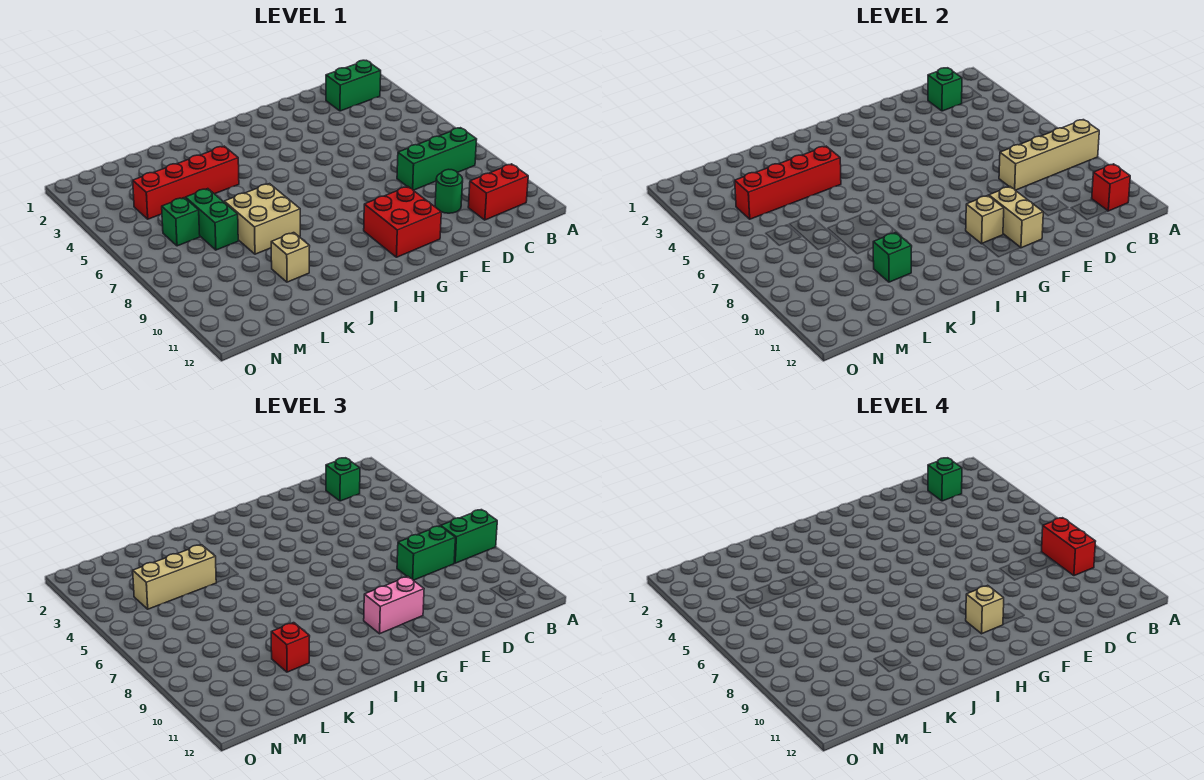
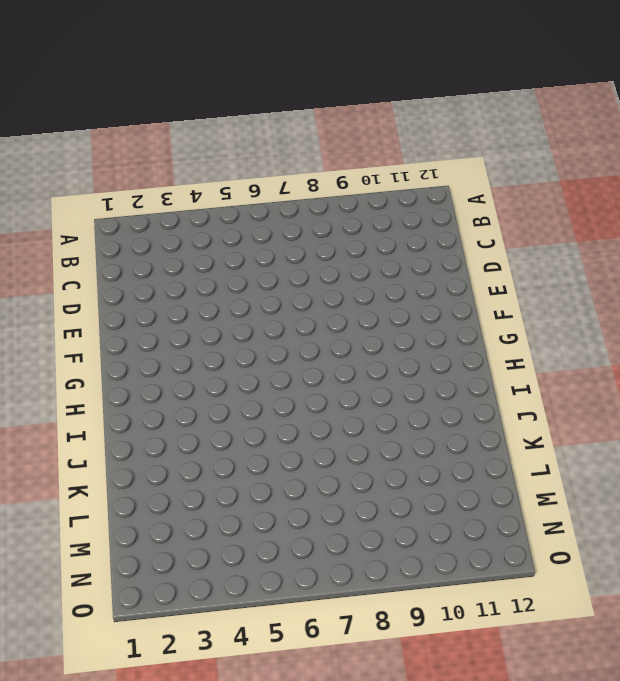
none -> green 1x2 brick [326,60,381,111]
none -> green 1x3 brick [397,128,477,190]
none -> red 1x2 brick [468,164,528,220]

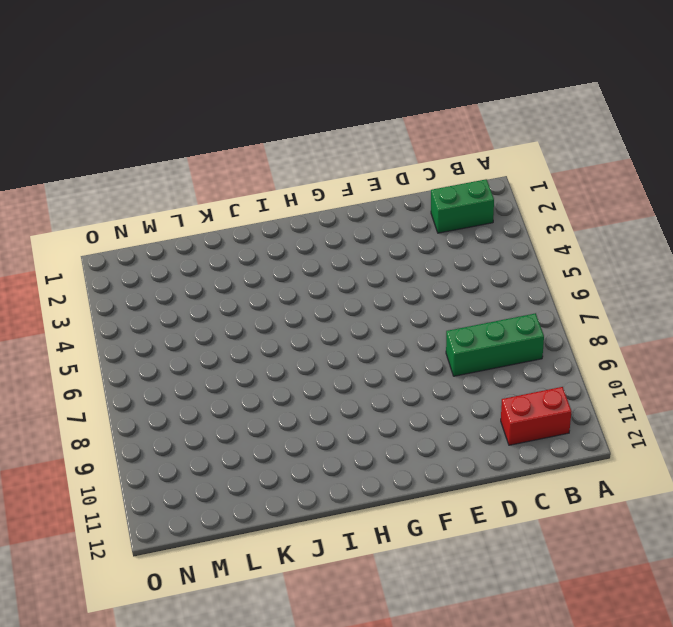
none -> green 1x1 round brick [435,169,463,213]
none -> red 2x2 brick [364,187,441,257]
none -> red 1x4 brick [133,146,239,219]

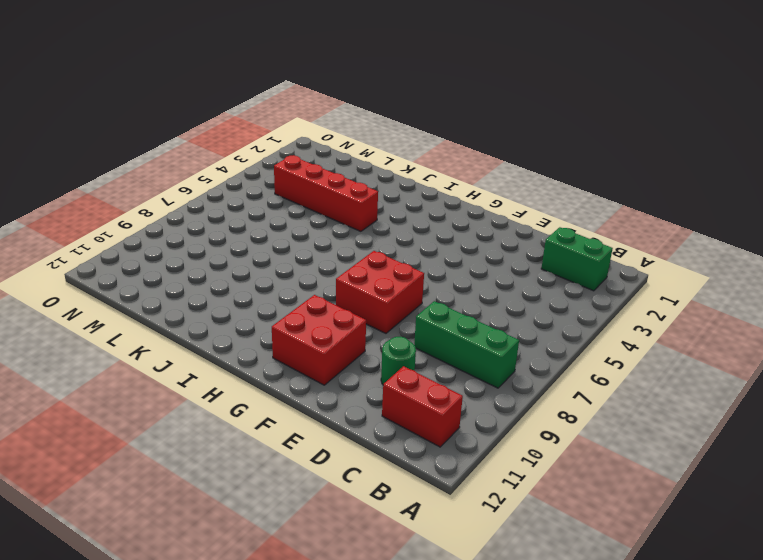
red 2x2 brick [336,251,424,333] -> none
none -> tan 2x2 brick [224,184,300,254]
none -> tan 1x1 brick [271,233,310,282]
none -> green 1x2 brick [186,189,238,250]

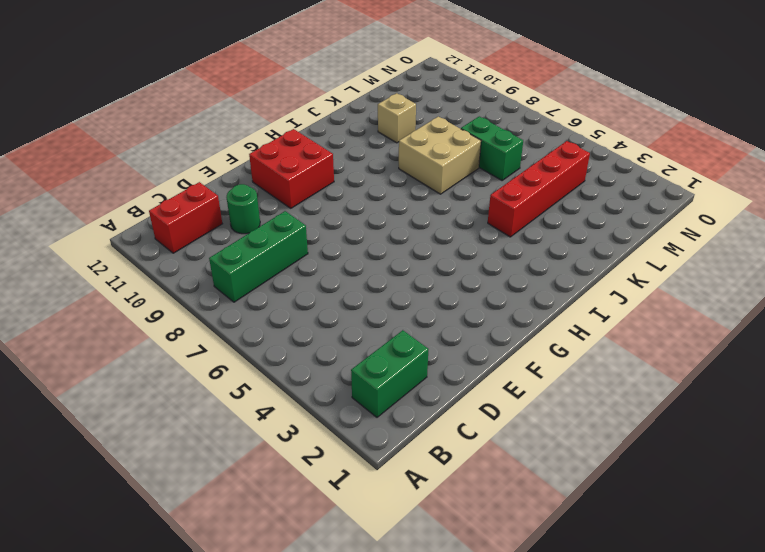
none -> green 1x1 brick [162,198,200,246]
none -> tan 1x4 brick [999,120,1099,190]
none -> red 1x1 brick [1092,164,1130,211]

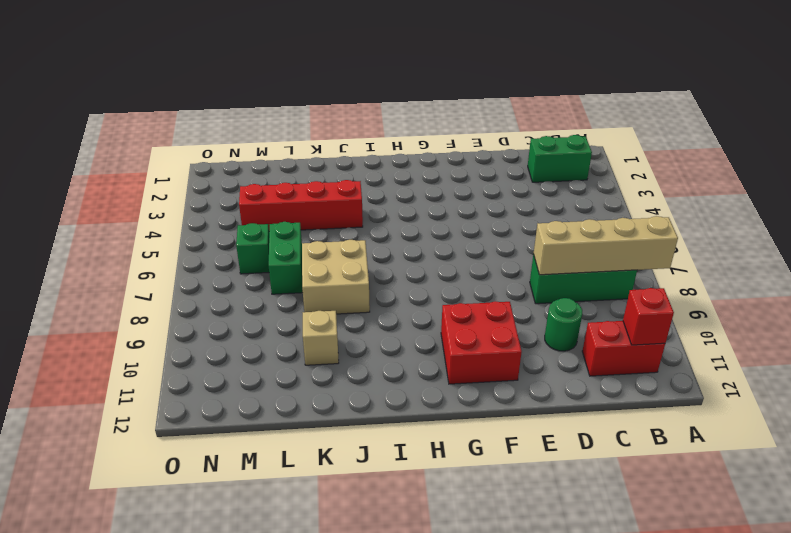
none -> green 1x1 brick [928,68,962,111]
none -> tan 1x2 brick [989,187,1043,248]
none -> tan 1x1 brick [966,195,1004,244]

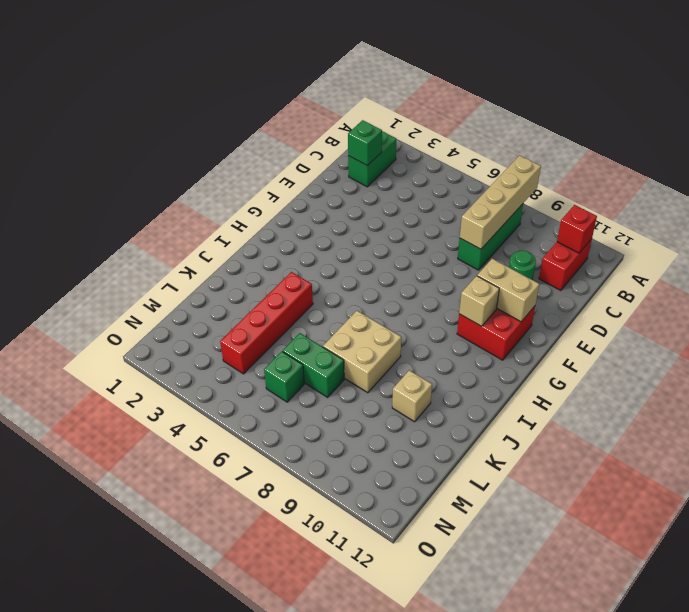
none -> red 1x4 brick [735,146,841,219]
none -> green 1x1 brick [873,233,912,282]
none -> green 1x2 brick [441,510,497,563]

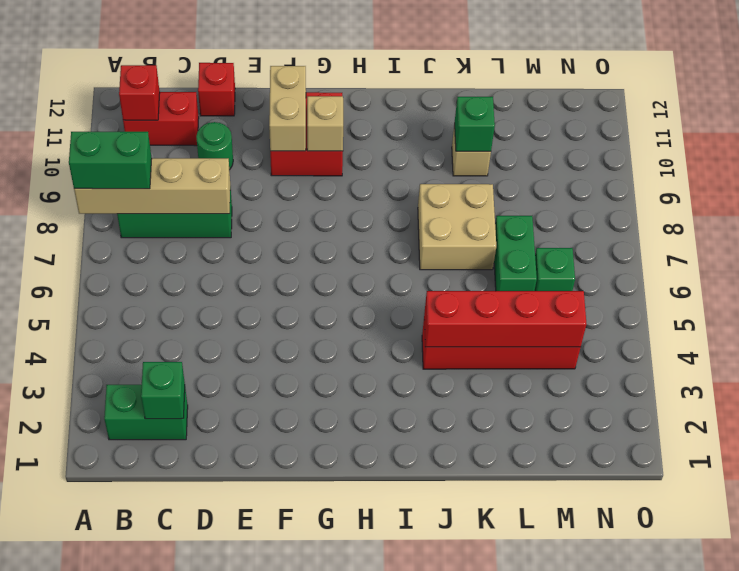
red 1x1 brick [198,63,235,116] -> red 1x1 brick moved to [271,623,310,672]
none -> green 1x1 brick [326,458,360,501]
none -> green 1x2 brick [397,526,455,580]
none -> pink 1x2 brick [364,577,424,634]

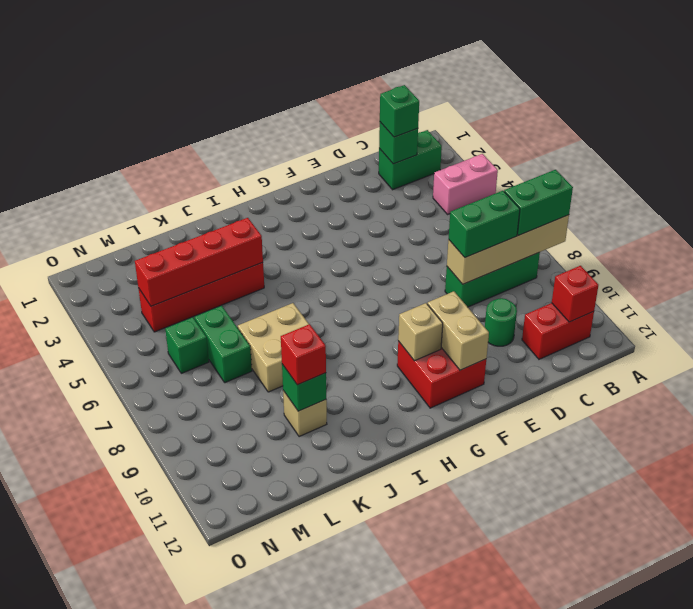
pink 1x2 brick [433,154,498,214] -> pink 1x2 brick moved to [364,577,424,634]
none -> tan 1x3 brick [133,545,216,609]
none -> red 1x2 brick [1042,518,1096,576]
none -> green 1x1 brick [928,458,962,501]

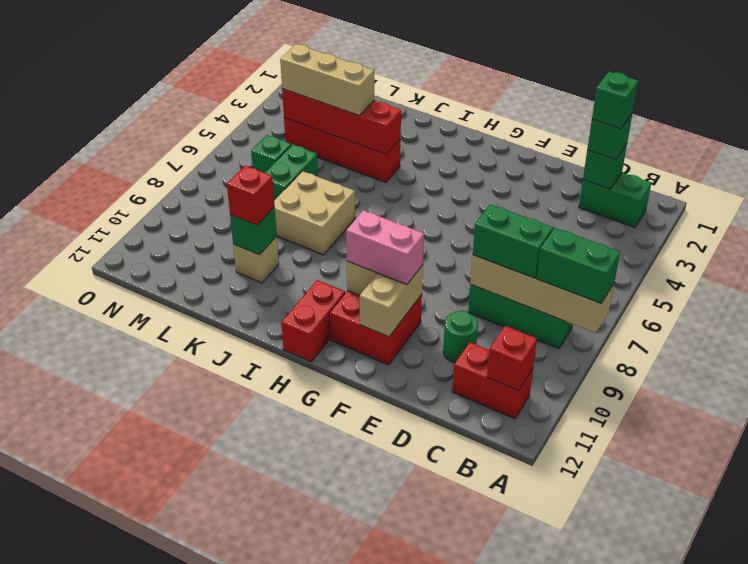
red 1x2 brick [281,280,345,362] -> red 1x2 brick moved to [1042,518,1096,576]
none -> tan 1x1 brick [966,585,1004,634]

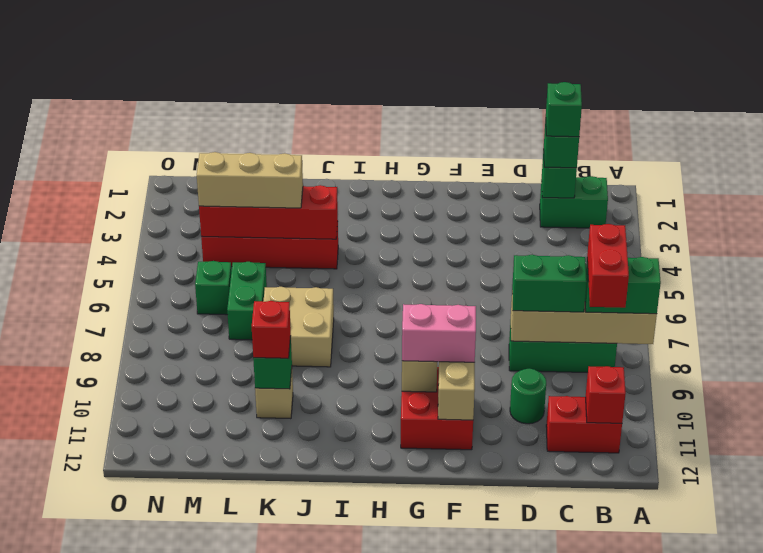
none -> tan 1x1 brick [966,585,1004,634]

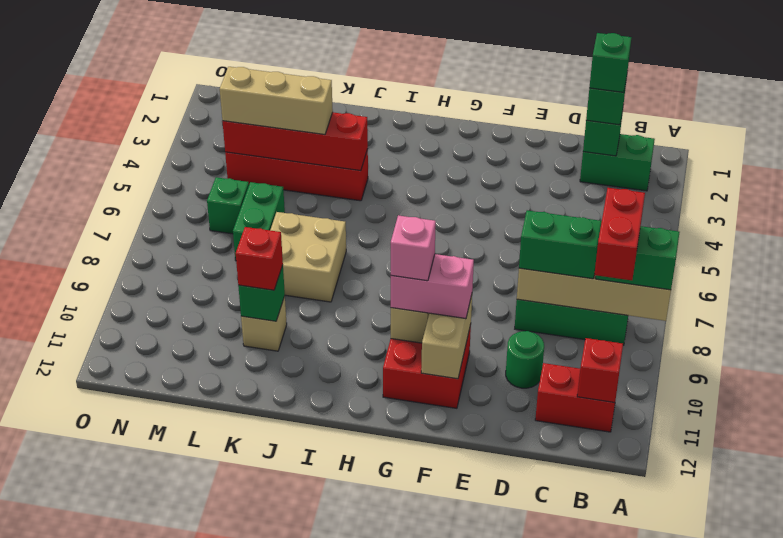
pink 1x1 brick [391,215,436,281] -> tan 1x1 brick [966,585,1004,634]

